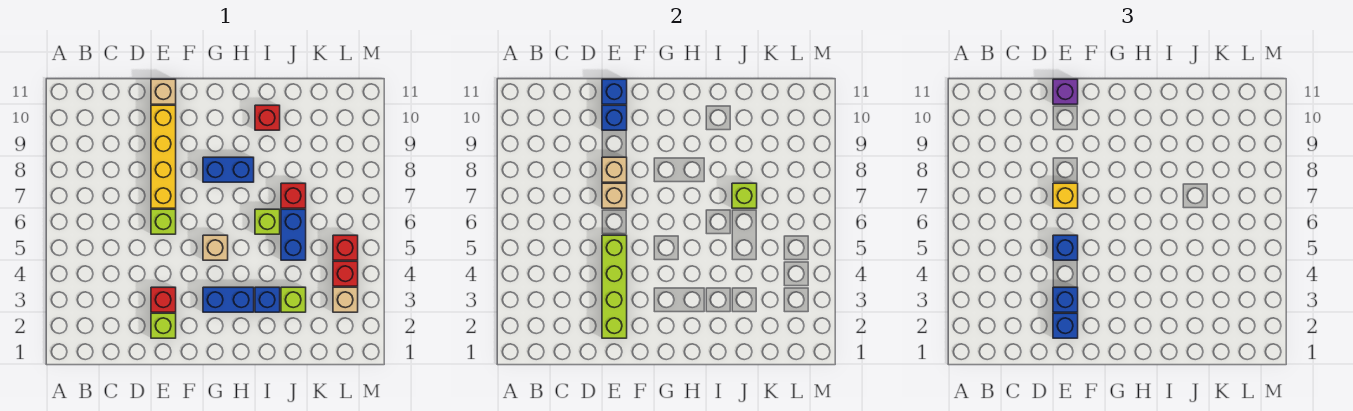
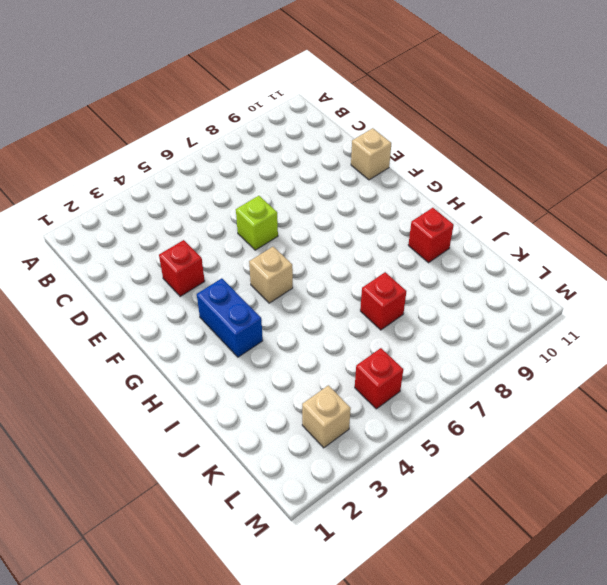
none -> lime 1x1 brick [151,313,176,338]
none -> yellow 1x4 brick [151,105,176,208]
none -> blue 1x2 brick [203,157,254,182]

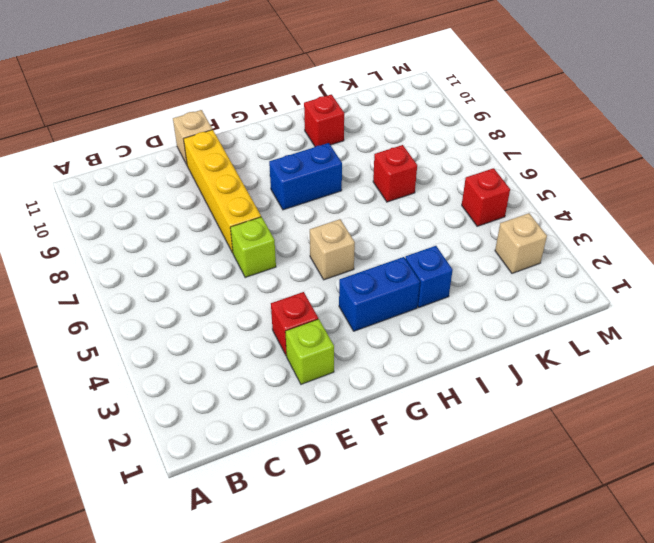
none -> lime 1x1 brick [255,209,280,234]
none -> lime 1x1 brick [281,287,306,312]
none -> blue 1x2 brick [281,209,306,260]

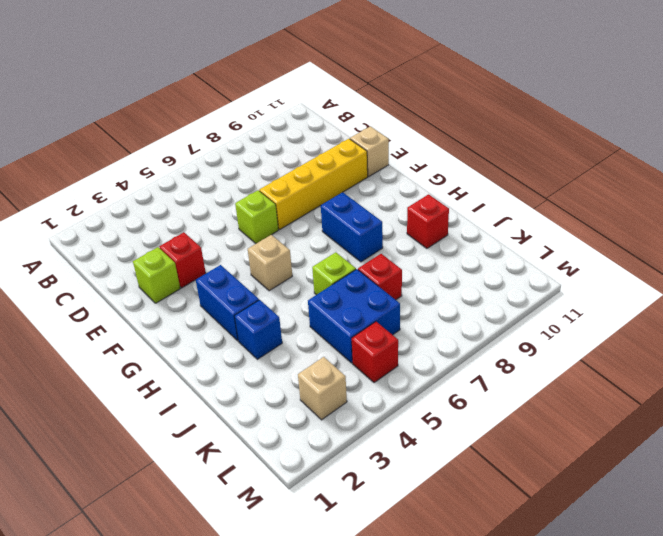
blue 2x2 brick [308,269,400,363] -> blue 1x2 brick [281,209,306,260]
none -> lime 1x1 brick [281,287,306,312]
none -> red 1x1 brick [333,261,358,286]
none -> lime 1x4 brick [602,235,627,338]

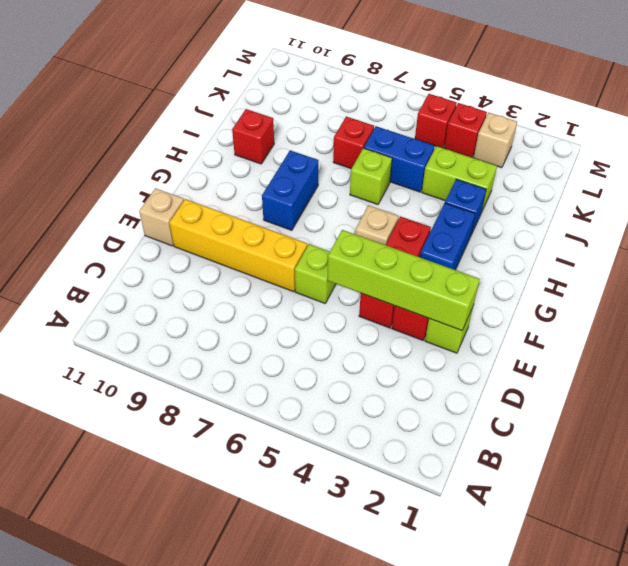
red 1x3 brick [359,216,431,328] -> none
lime 1x2 brick [422,146,497,211] -> lime 1x1 brick [281,287,306,312]
none -> tan 1x1 brick [602,183,627,208]
none -> tan 1x1 brick [602,157,627,182]
none -> blue 1x1 brick [602,105,627,130]

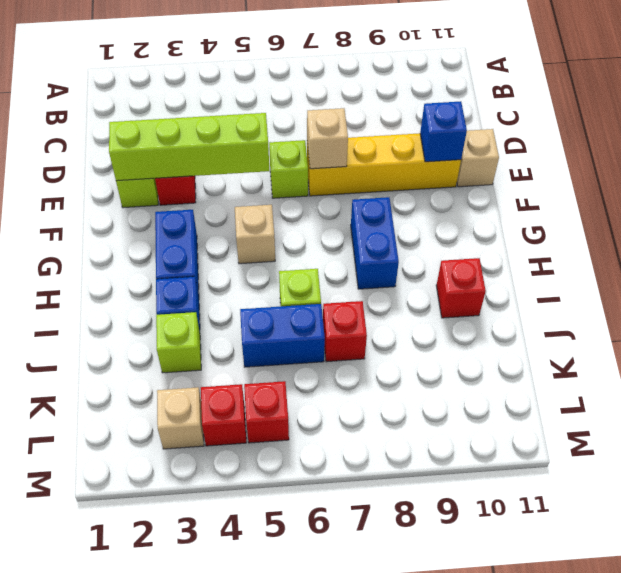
none -> tan 1x1 brick [602,157,627,182]
none -> blue 1x1 brick [602,79,627,104]
none -> lime 1x1 brick [732,183,757,208]

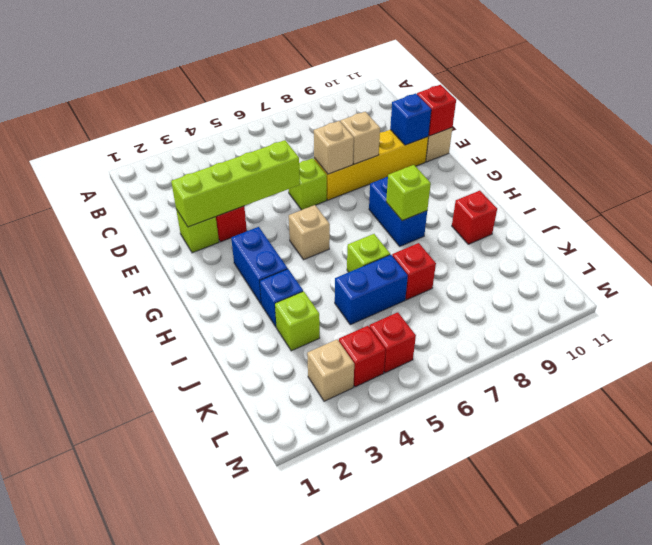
red 1x1 brick [417,85,456,136] -> blue 1x1 brick [602,79,627,104]
lime 1x1 brick [386,165,431,221] -> lime 1x1 brick moved to [732,183,757,208]
none -> blue 1x1 brick [1053,313,1078,338]
none -> blue 1x1 brick [1053,287,1078,312]
none -> blue 1x1 brick [1053,235,1078,260]

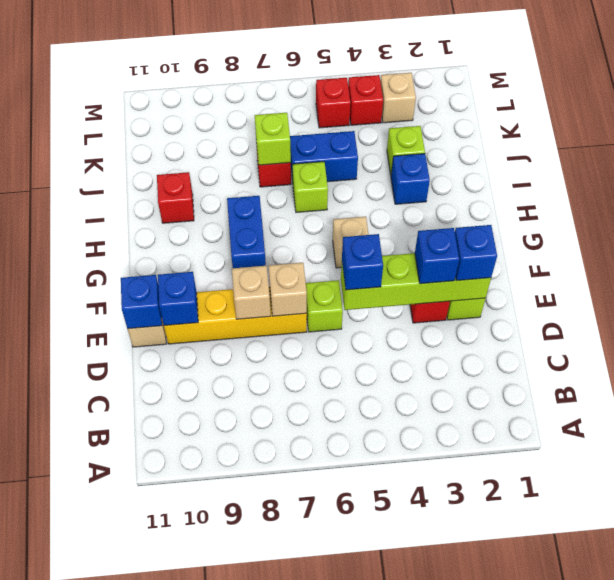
none -> blue 1x2 brick [203,287,254,312]
none -> yellow 1x1 brick [1053,183,1078,208]
none -> purple 1x1 brick [1053,79,1078,104]

